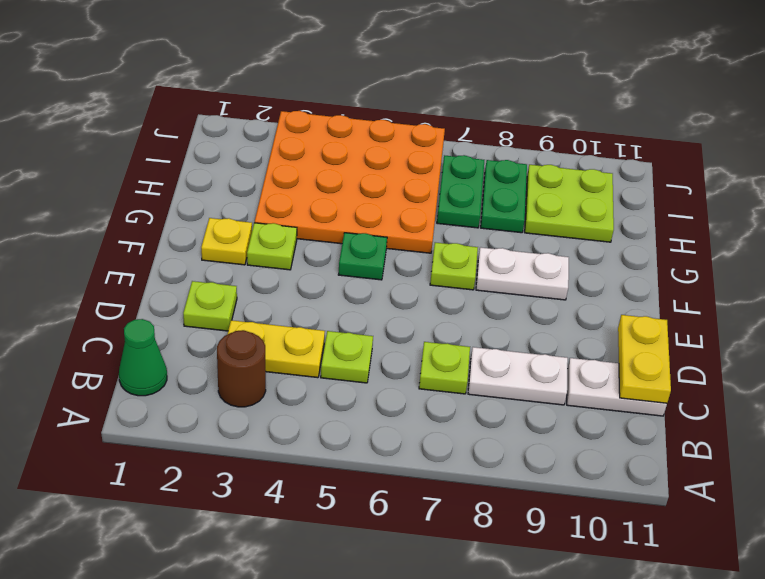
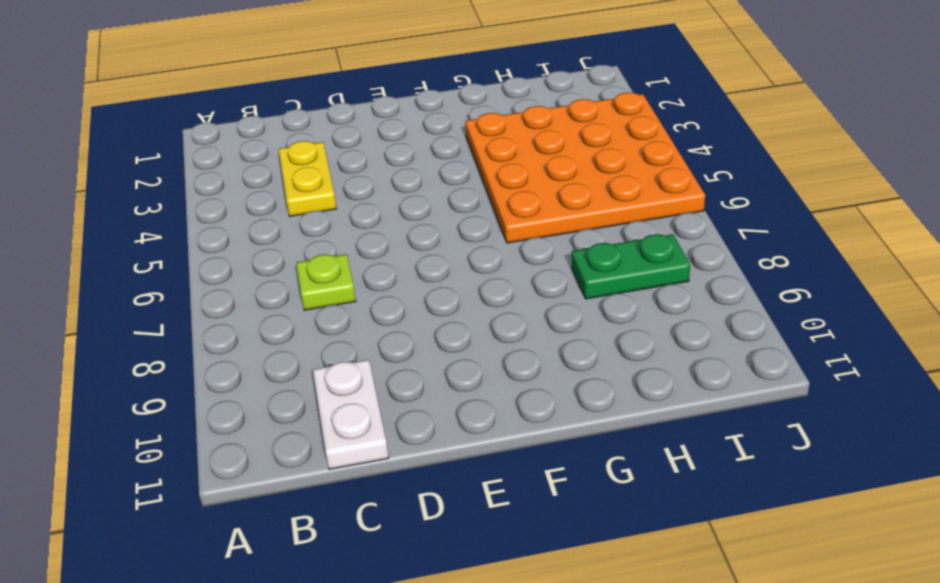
none -> green 1x1 cone [119,319,167,396]
none -> brown 1x1 round brick [217,330,266,407]
none -> lime 1x1 plate [321,331,373,383]

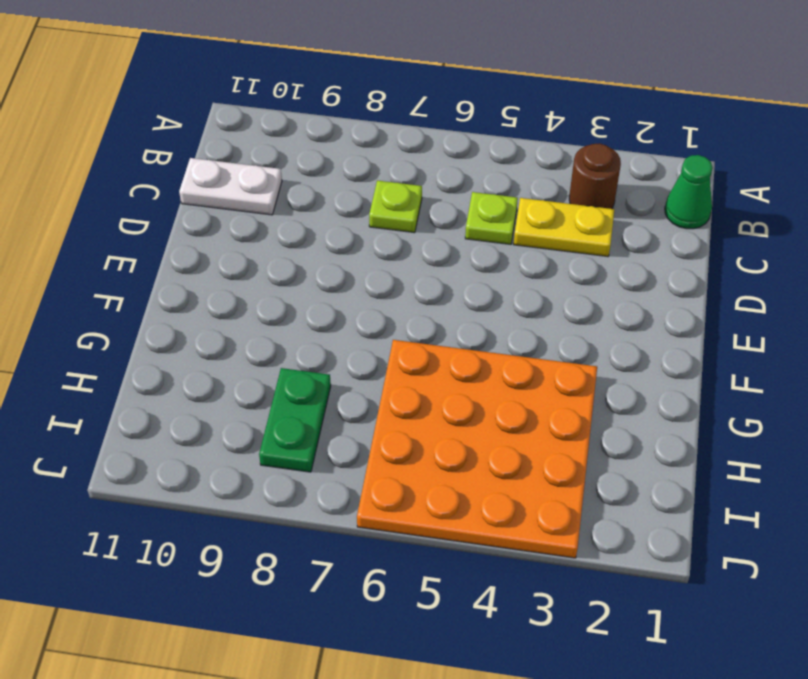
none -> white 1x2 plate [468,347,568,405]
none -> lime 1x1 plate [183,281,237,331]
none -> yellow 1x1 plate [201,218,252,265]

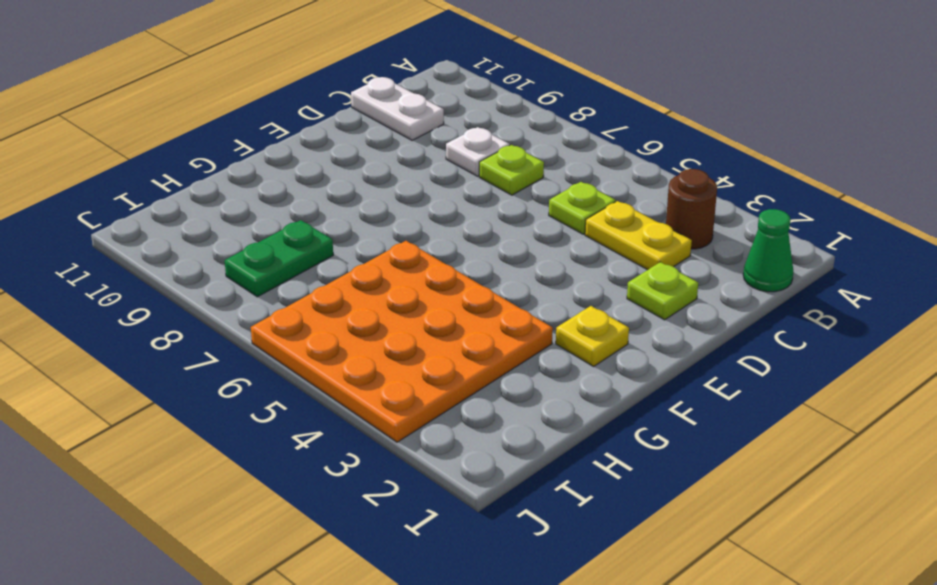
white 1x1 plate [446,127,510,176] -> white 1x2 plate [468,347,568,405]
none -> lime 1x1 plate [247,223,297,270]
none -> green 1x1 plate [338,233,387,280]
none -> lime 1x1 plate [430,242,478,290]

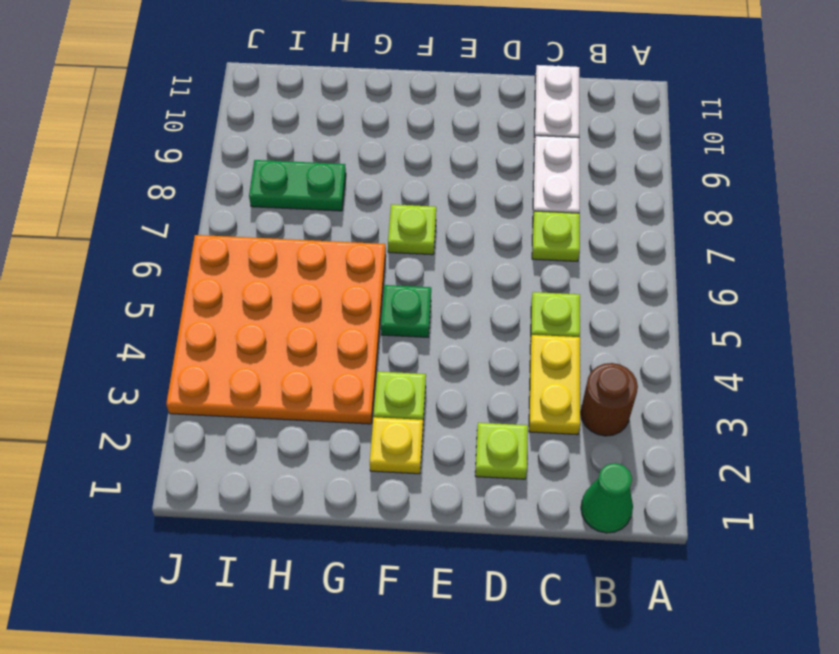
none -> white 1x2 plate [476,247,569,300]
none -> green 1x2 plate [437,155,484,228]
none -> lime 2x2 plate [525,165,614,242]

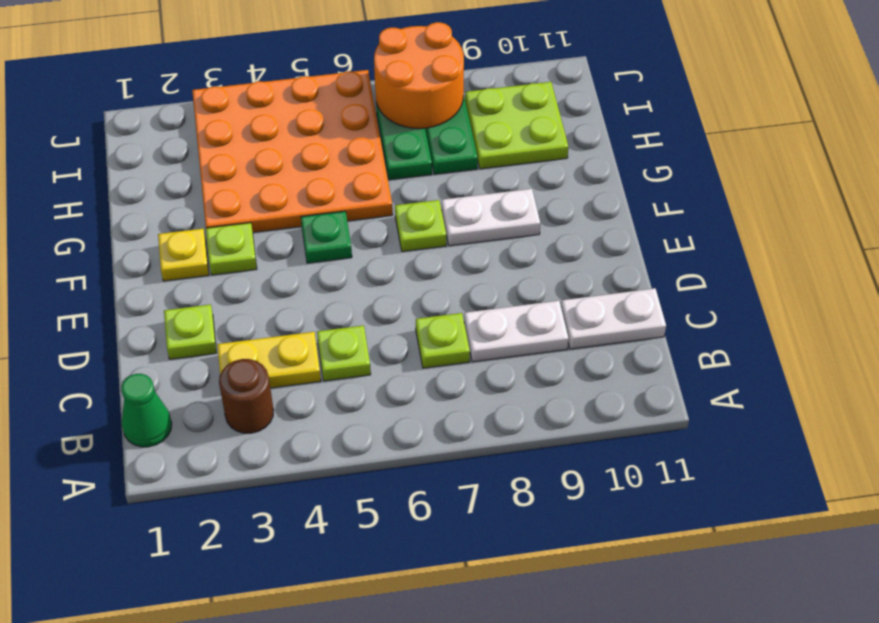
orange 2x2 round brick [374,22,464,129] -> none
none -> yellow 1x2 plate [618,315,671,403]

